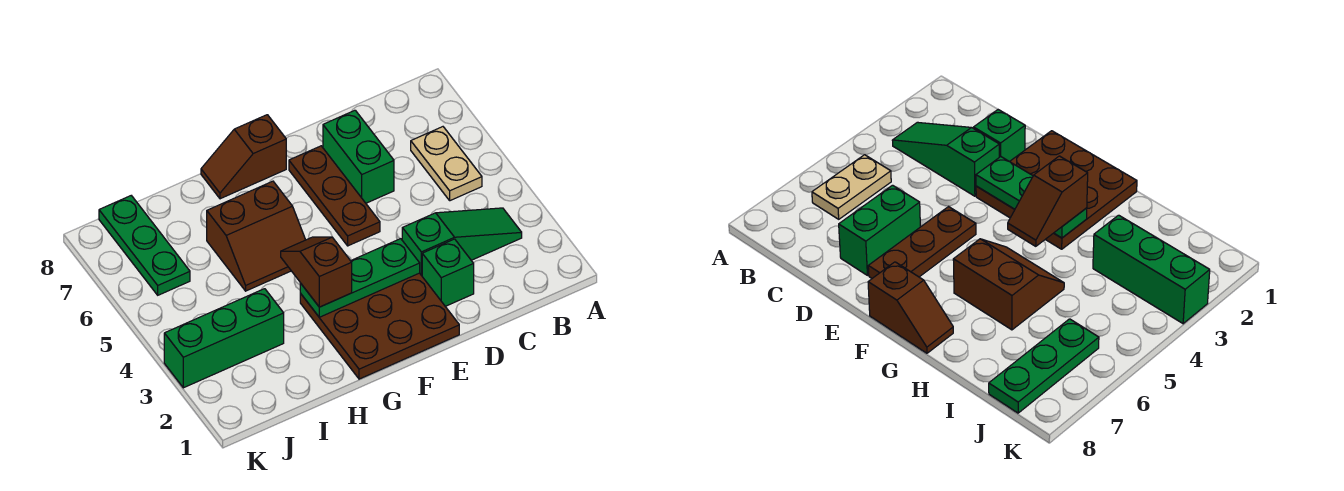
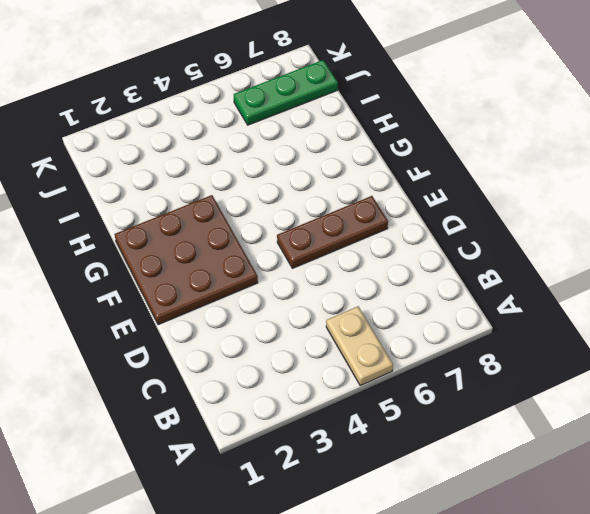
tan 1x2 plate [326,307,393,385] -> tan 1x2 plate turned to [411,127,482,201]
none -> green 1x3 slope [402,208,522,276]
none -> green 1x1 brick [422,239,474,306]
none -> green 1x2 brick [323,110,394,203]

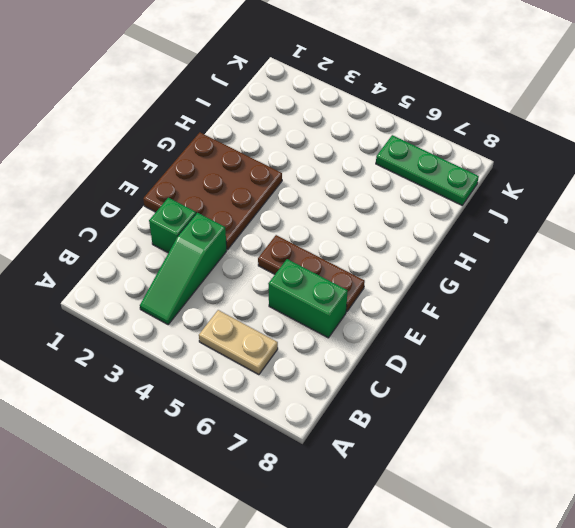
none -> brown 1x2 slope [201,115,286,199]
none -> brown 2x2 slope [207,181,305,291]
none -> green 1x3 brick [164,289,284,388]

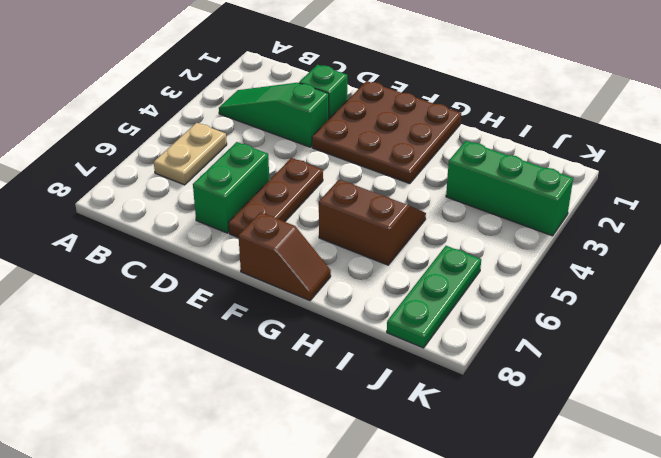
none -> green 1x3 plate [300,239,420,317]
none -> brown 1x2 slope [281,237,352,307]

